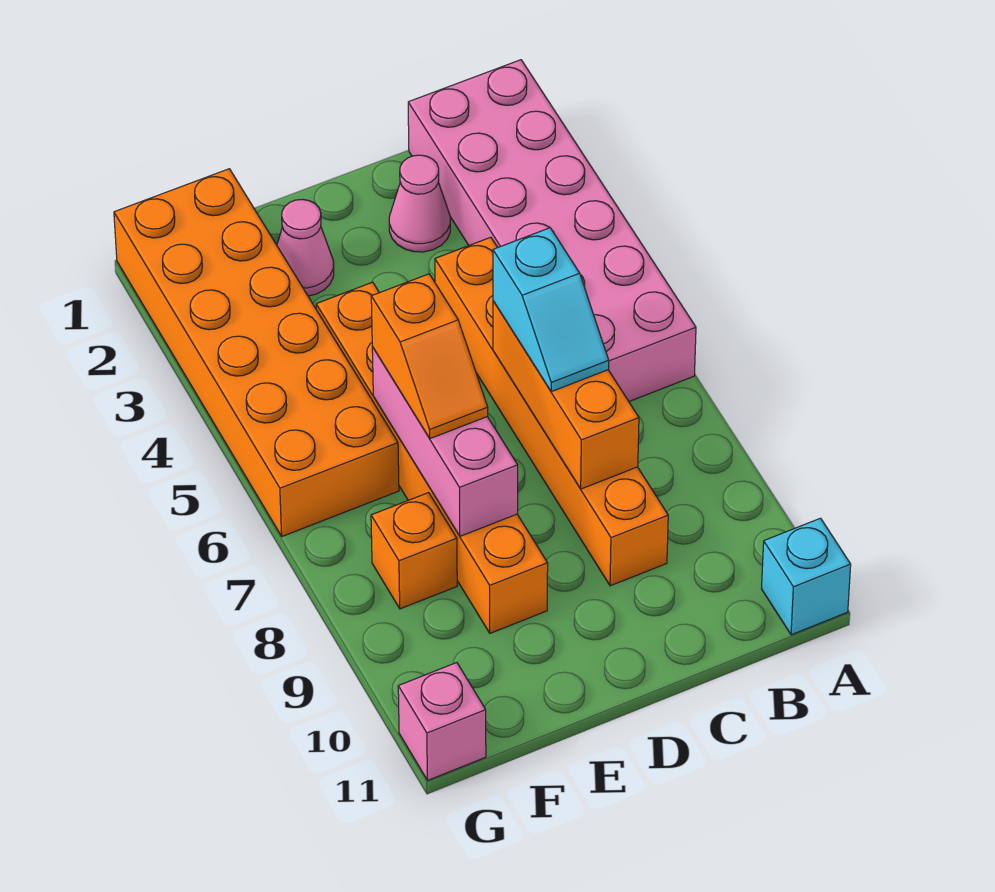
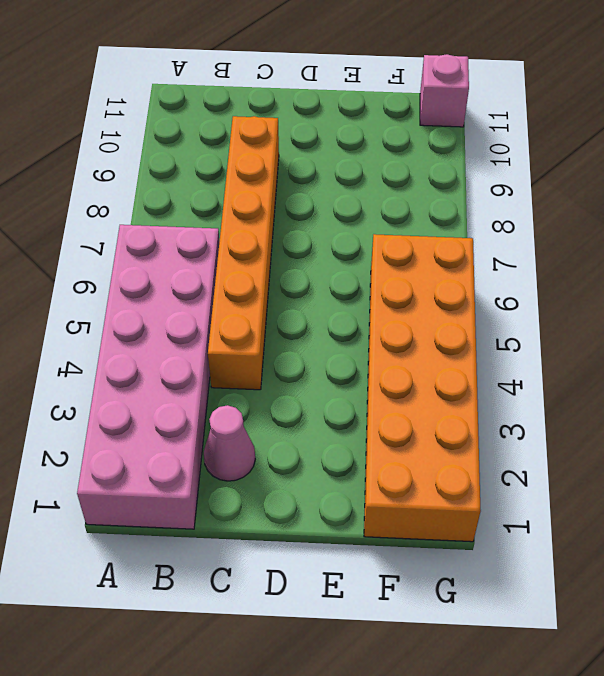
none -> cyan 1x1 brick [762,518,851,635]
none -> pink 1x1 cone [277,199,334,296]
none -> orange 1x6 brick [316,282,548,633]

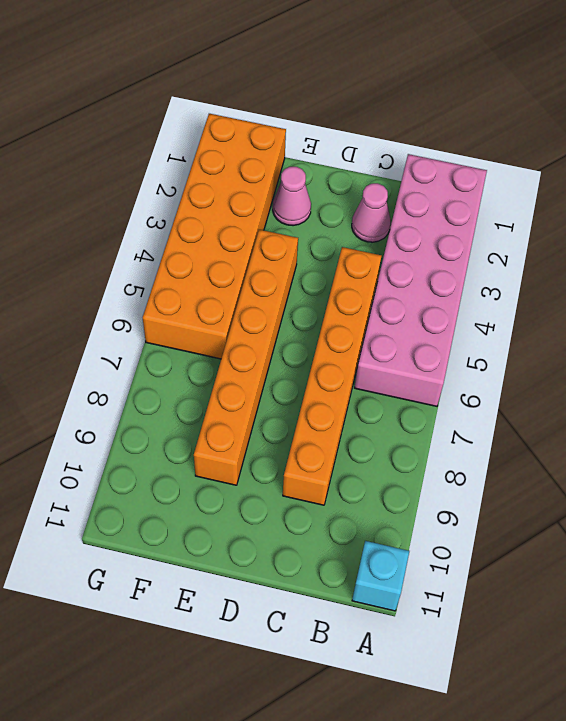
none -> orange 1x1 brick [371,493,457,609]
none -> pink 1x1 brick [398,663,486,781]
none -> orange 1x3 brick [493,301,639,489]

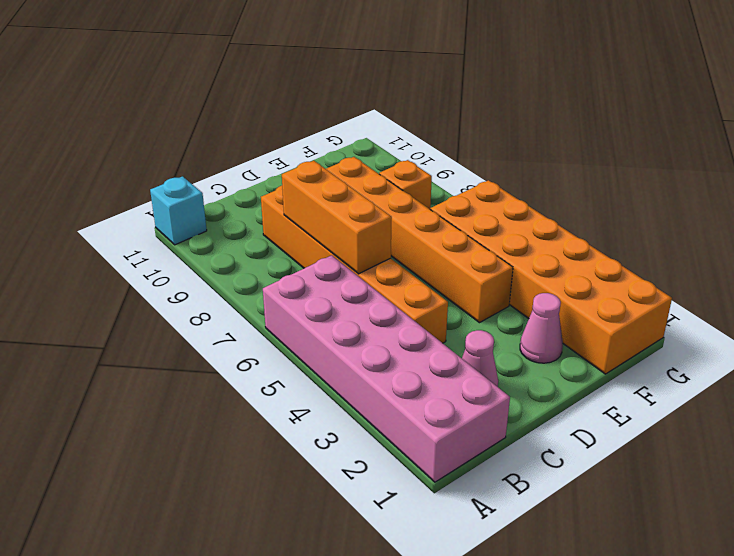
none -> pink 1x1 brick [398,663,486,781]
none -> pink 1x3 brick [372,347,518,536]
none -> cyan 1x2 slope [493,228,609,392]

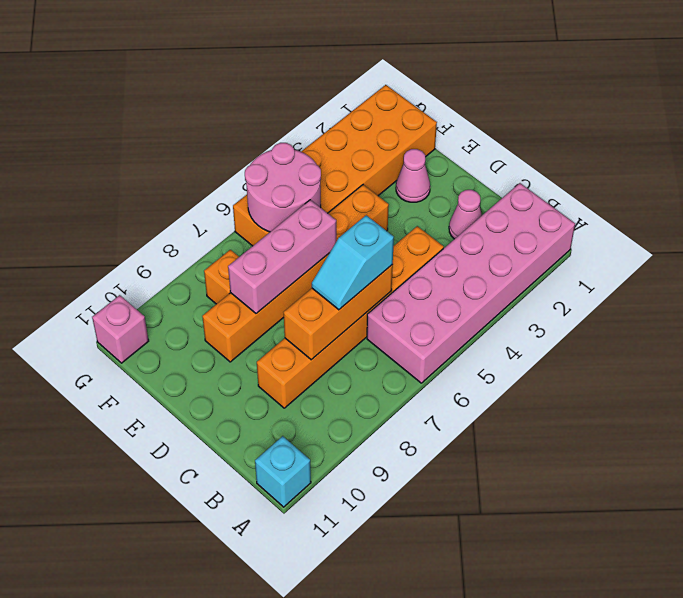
pink 2x2 round brick [245,143,321,232] -> none
none -> orange 1x2 slope [371,274,488,439]

